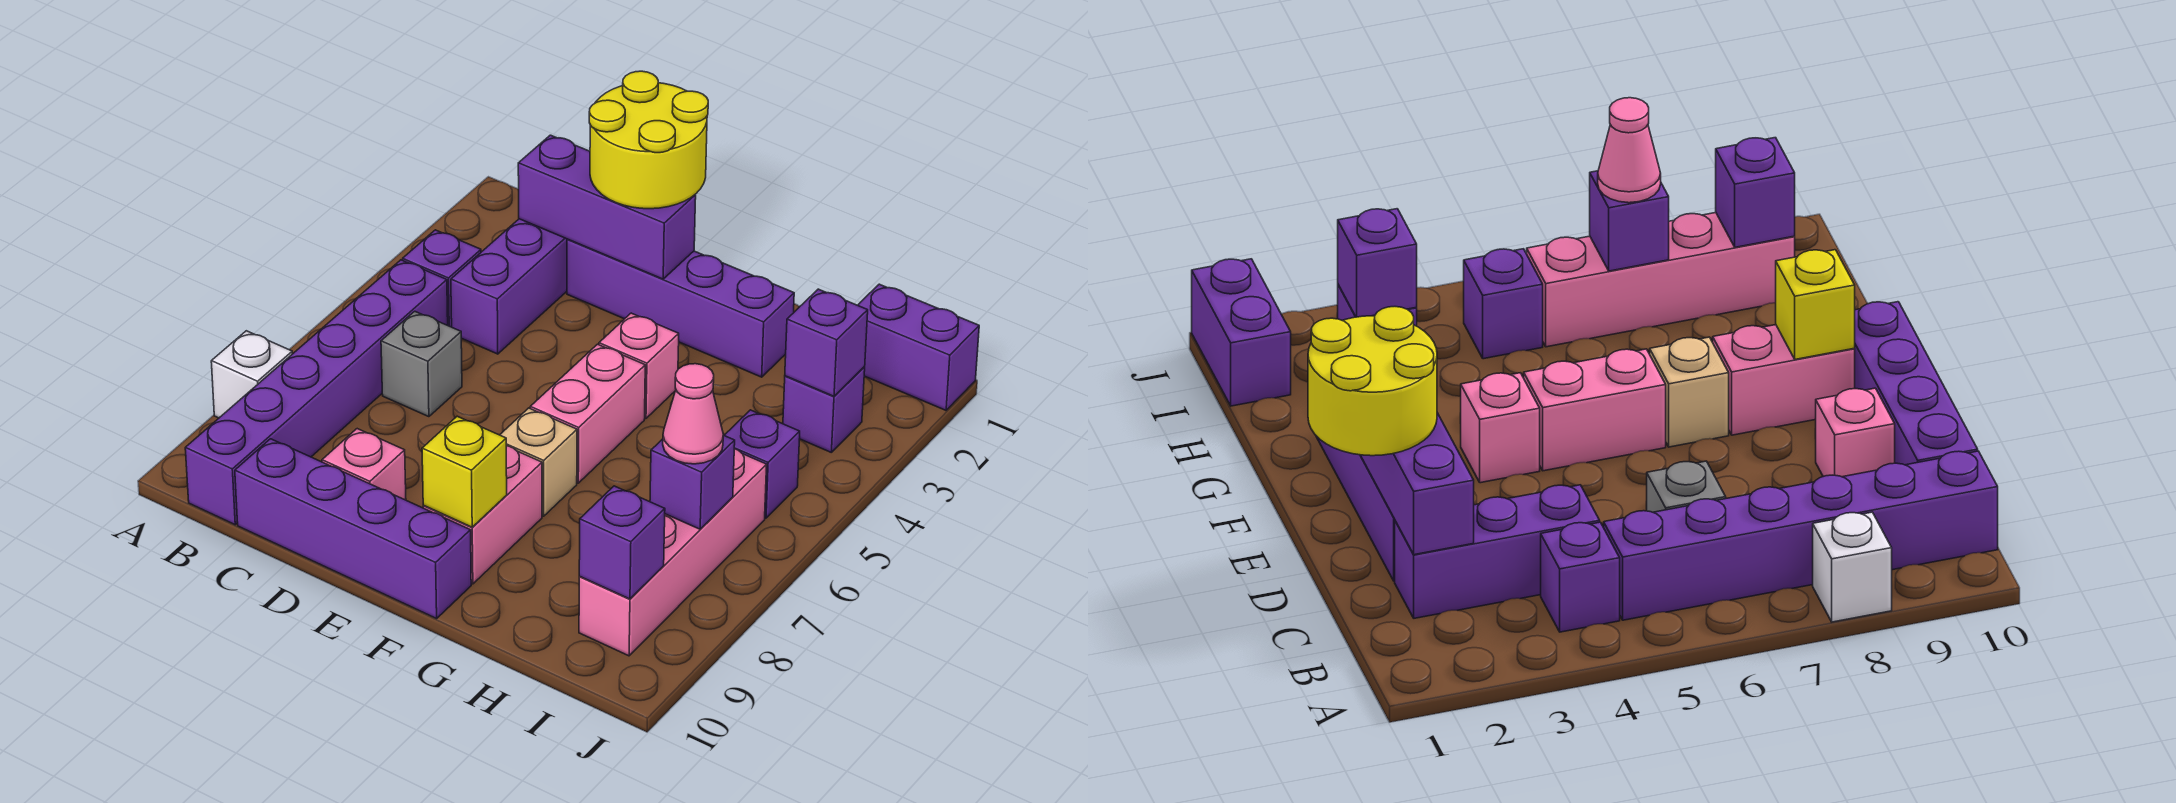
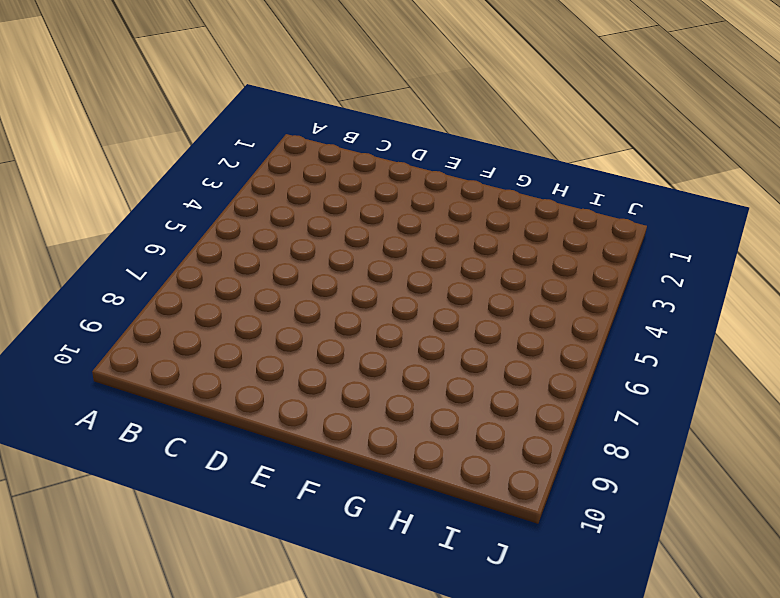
none -> white 1x1 brick [211,331,292,418]
none -> purple 1x1 brick [403,230,481,327]
none -> purple 1x6 brick [185,260,448,525]

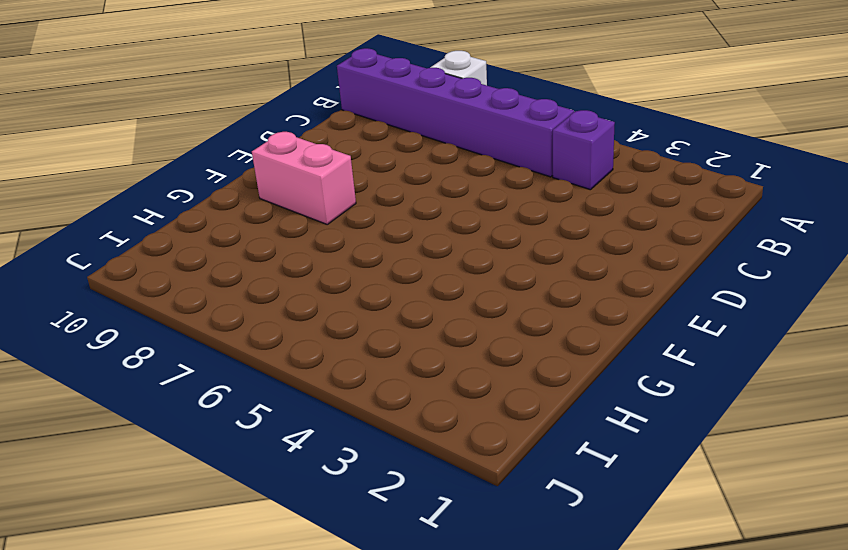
none -> purple 1x3 brick [451,219,567,354]
none -> grey 1x1 brick [381,311,462,417]
none -> purple 1x4 brick [235,439,471,619]

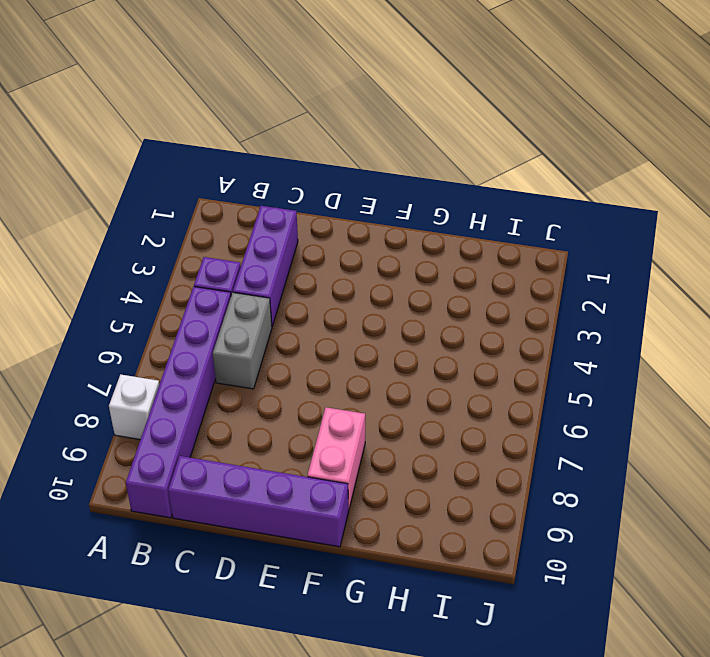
grey 1x2 brick [213,293,272,389] -> grey 1x1 brick [381,311,462,417]
none -> purple 1x4 brick [567,239,794,377]
none -> pink 1x1 brick [322,429,406,500]
none -> pink 1x1 brick [599,313,679,418]

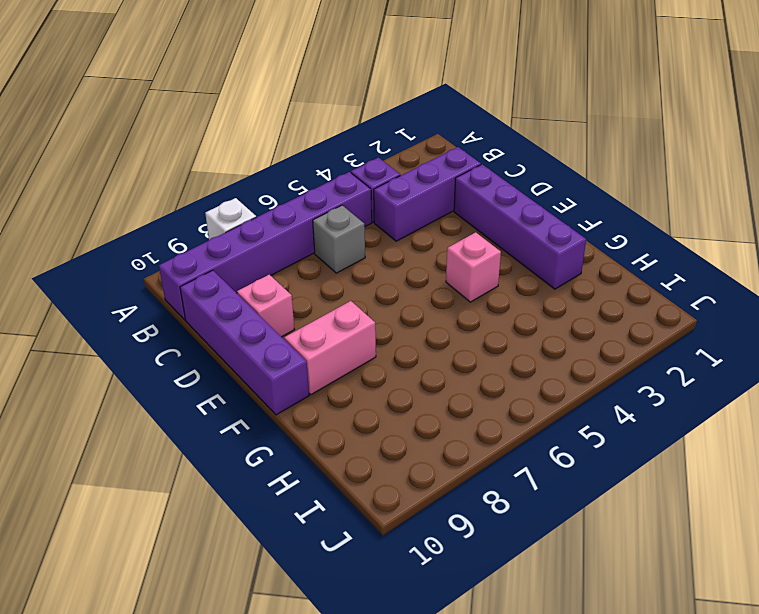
none -> pink 1x2 brick [530,344,645,483]
none -> tan 1x1 brick [500,408,577,516]
none -> purple 1x2 brick [858,284,979,410]

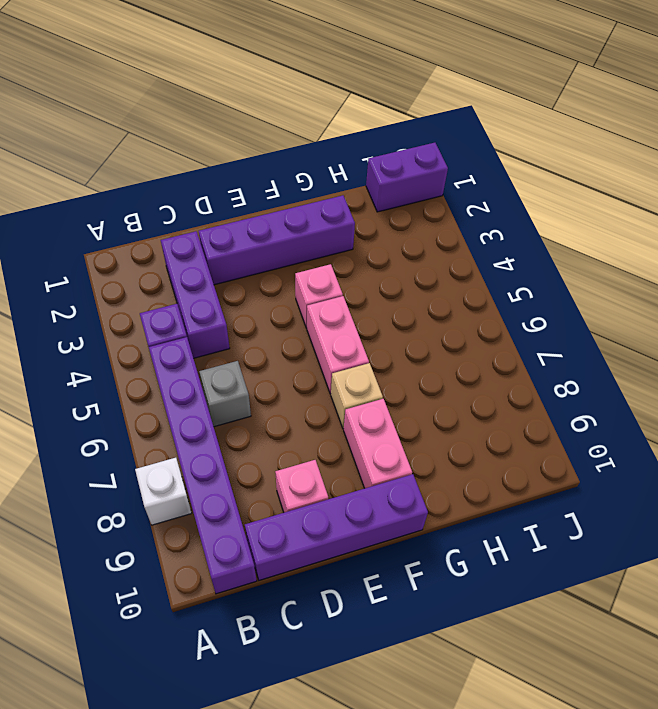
none -> purple 1x1 brick [783,367,865,452]
none -> purple 1x1 brick [724,410,800,518]
none -> pink 1x4 brick [579,449,767,656]

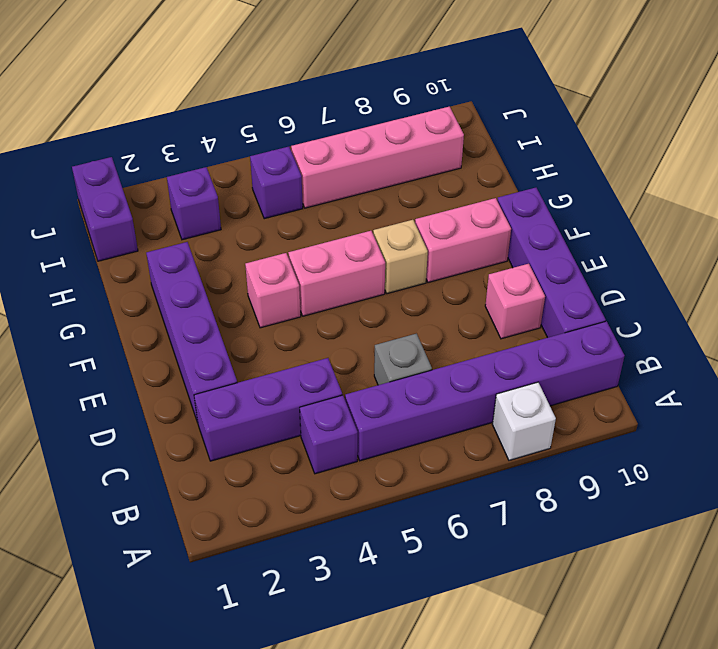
none -> purple 1x3 brick [518,135,696,279]
none -> yellow 1x1 brick [422,416,507,527]
none -> purple 1x1 brick [785,289,868,396]

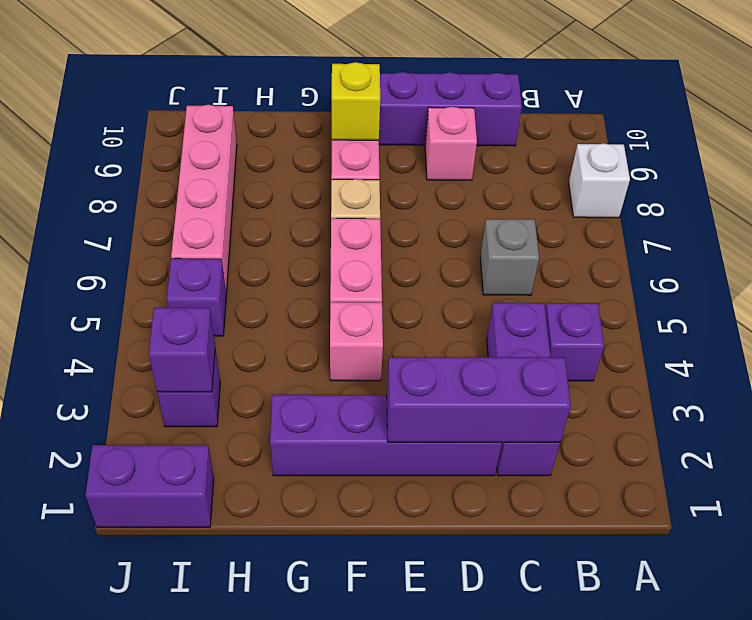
none -> purple 1x6 brick [185,260,448,525]
none -> purple 1x1 brick [650,435,735,529]
none -> purple 1x1 brick [579,486,665,599]

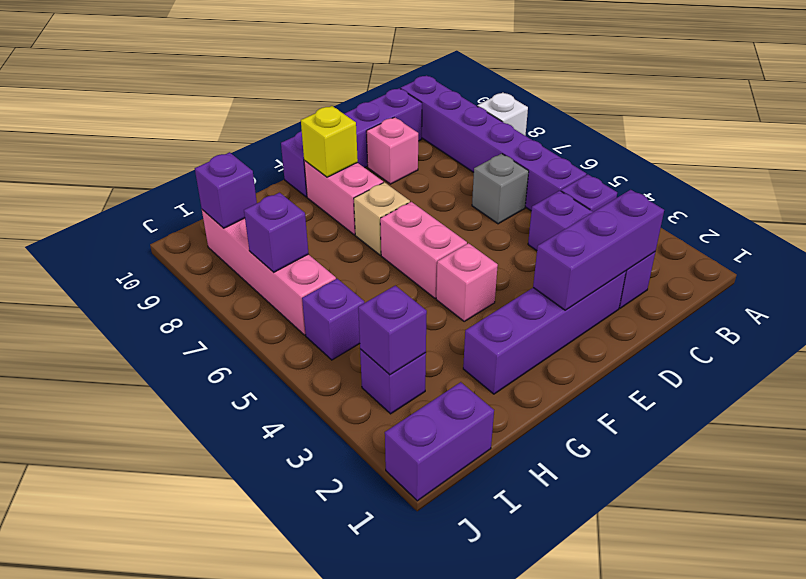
none -> yellow 2x2 round brick [589,71,708,209]
none -> pink 1x1 cone [663,364,723,464]

